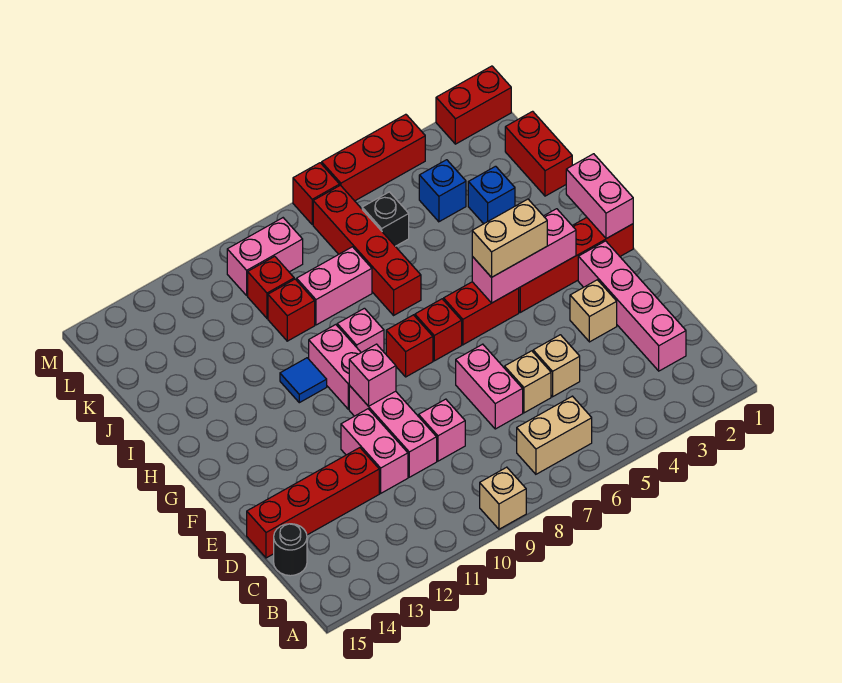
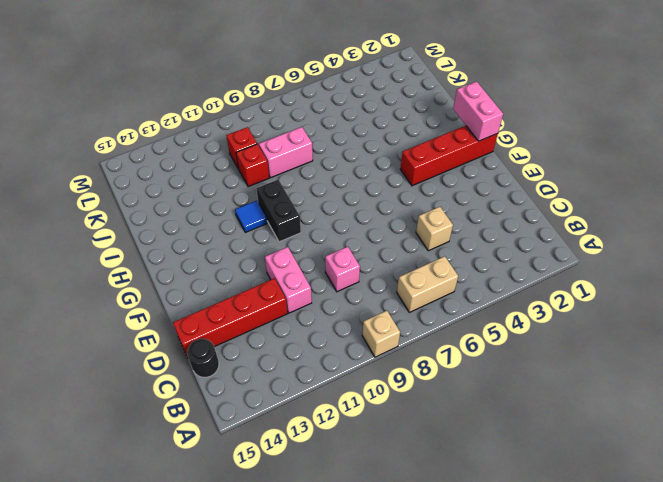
black 1x2 brick [256,179,301,242] -> pink 1x2 brick [309,325,361,409]
none -> pink 1x4 brick [578,241,686,371]
none -> tan 1x1 brick [505,351,551,413]
none -> pink 1x2 brick [456,344,523,429]
none -> pink 1x3 brick [349,385,437,477]

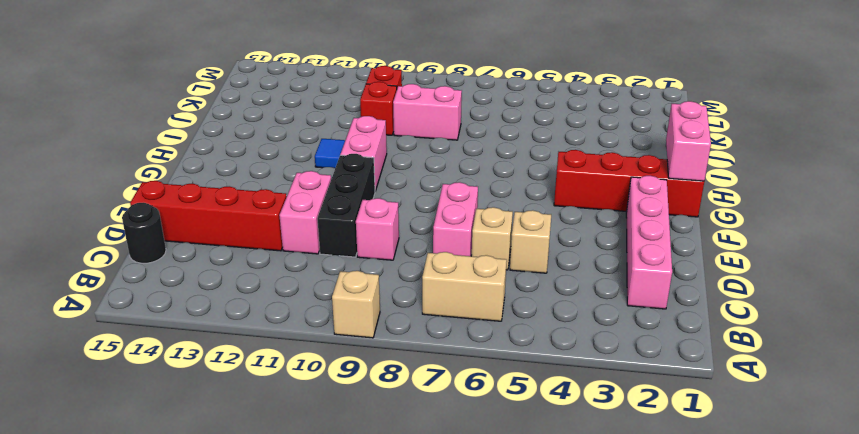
black 1x3 brick [317,154,375,257] -> pink 1x3 brick [349,385,437,477]
none -> tan 1x1 brick [570,280,617,342]
none -> red 1x2 brick [444,282,519,345]
none -> red 1x1 brick [415,299,462,361]
none -> red 1x1 brick [386,315,433,377]

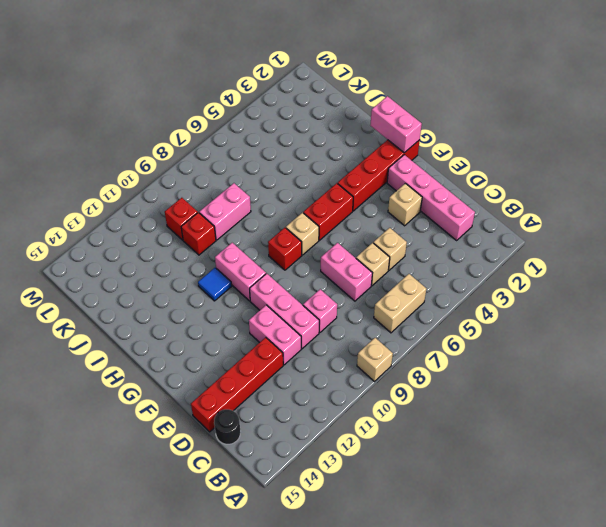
tan 1x1 brick [286,213,319,255] -> red 1x1 brick [415,299,462,361]
none -> pink 1x1 brick [337,308,384,353]
none -> red 1x4 brick [313,185,421,315]
none -> red 1x2 brick [505,111,572,196]
none -> blue 1x1 brick [468,166,515,224]

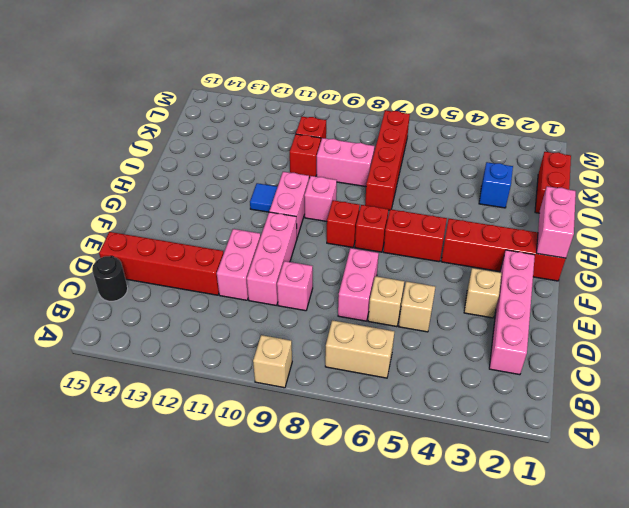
none -> blue 1x1 brick [419,160,466,222]
none -> black 1x1 brick [362,192,409,246]
none -> pink 1x2 brick [227,218,303,295]
none -> red 1x2 brick [436,66,511,144]

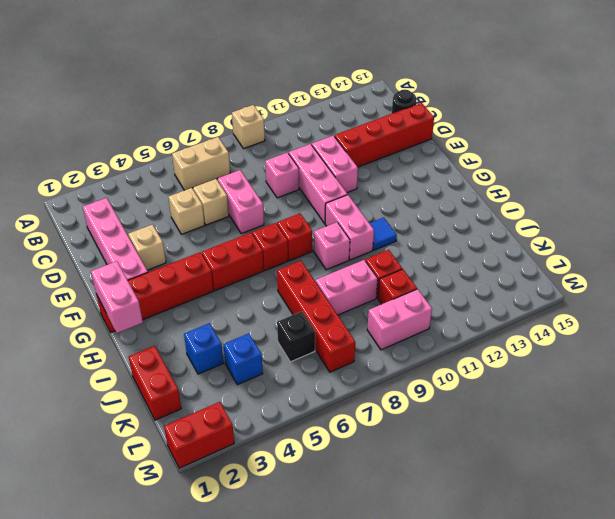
none -> red 1x3 brick [322,114,425,201]
none -> red 1x1 brick [293,163,340,225]
none -> pink 1x1 brick [349,344,396,406]
none -> pink 1x3 brick [472,209,576,303]

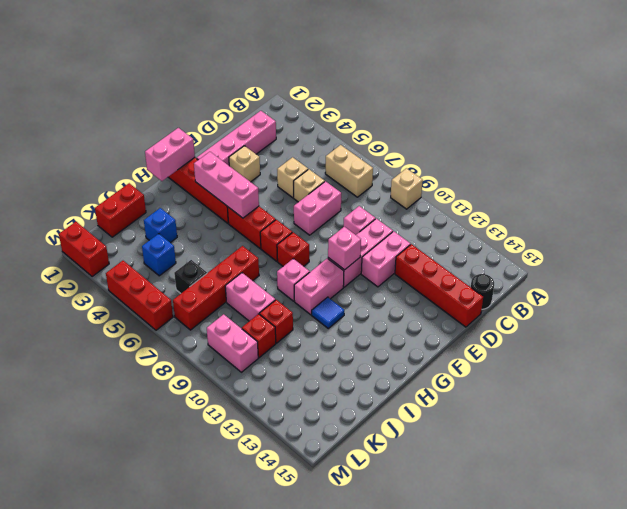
none -> red 1x1 brick [293,163,340,225]
none -> tan 1x2 brick [472,199,547,277]

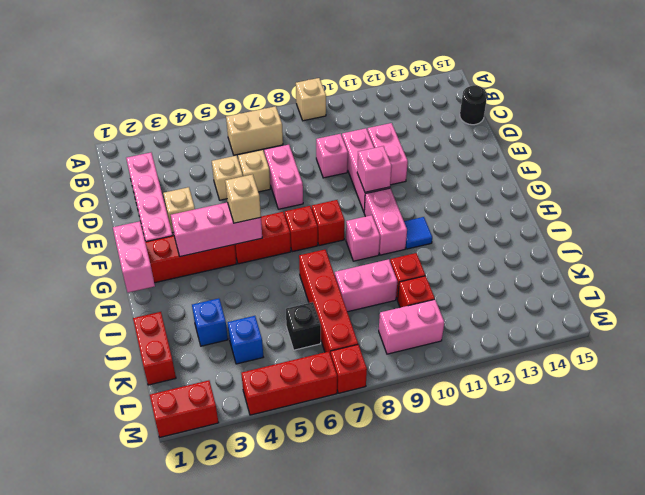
tan 1x1 brick [225,174,261,223] -> tan 1x2 brick [472,199,547,277]
none -> red 1x4 brick [247,448,379,558]

